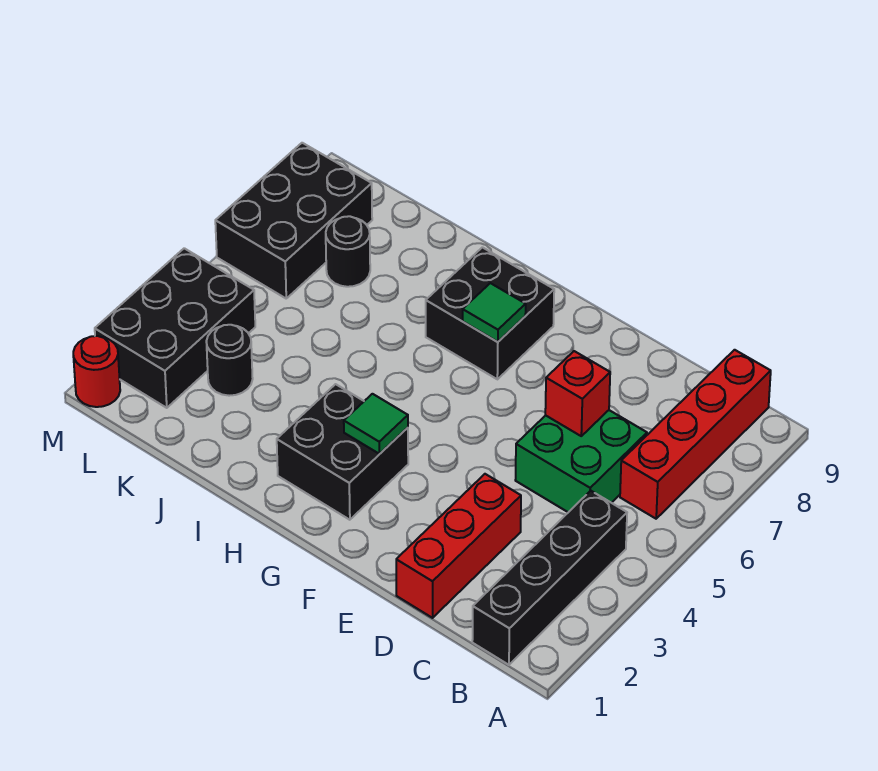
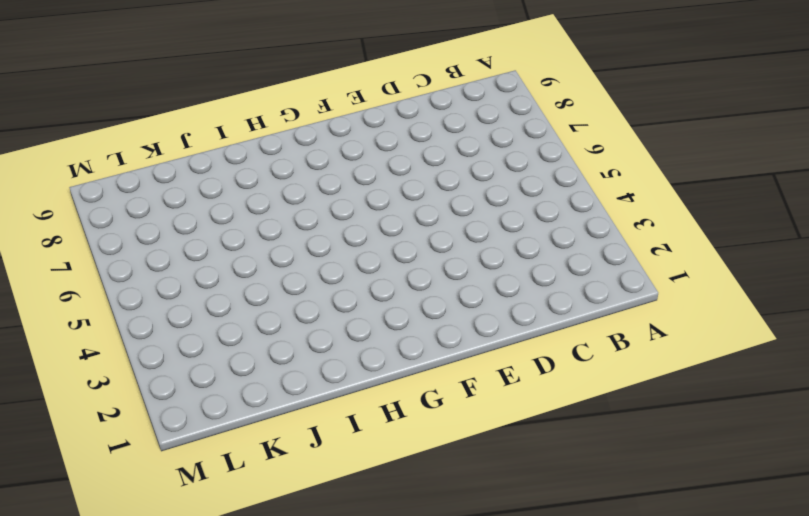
none -> black 1x4 brick [472,491,627,665]
none -> red 1x4 brick [620,350,771,519]
none -> green 2x2 brick [515,410,647,512]

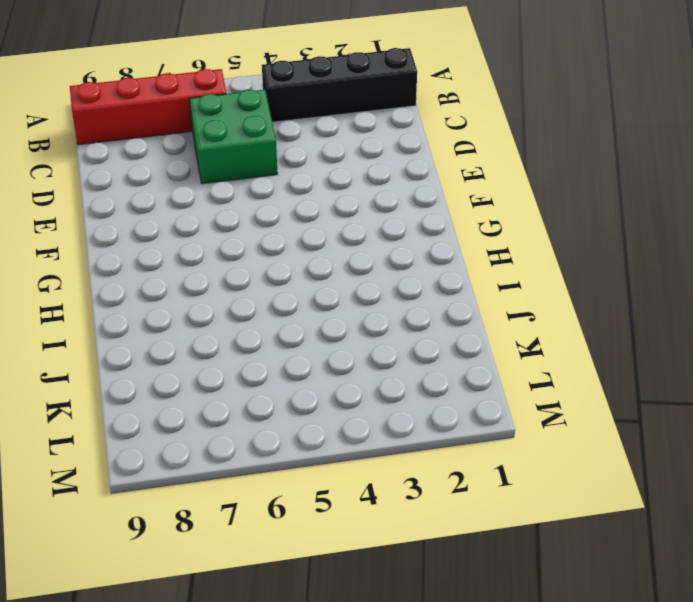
none -> red 1x3 brick [396,474,521,618]
none -> black 2x2 brick [277,384,408,520]
none -> black 2x2 brick [426,247,554,379]

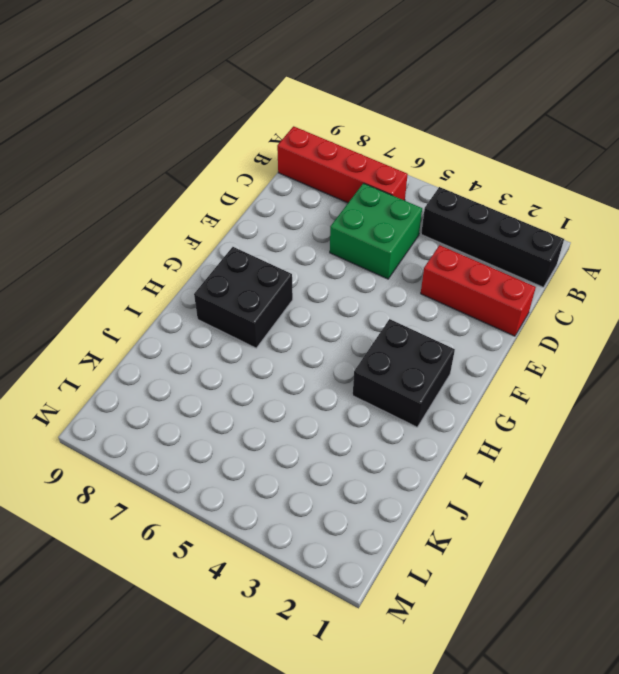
none -> black 1x1 round brick [206,325,253,396]
none -> black 1x1 round brick [326,216,370,287]
none -> black 2x3 brick [95,248,255,408]

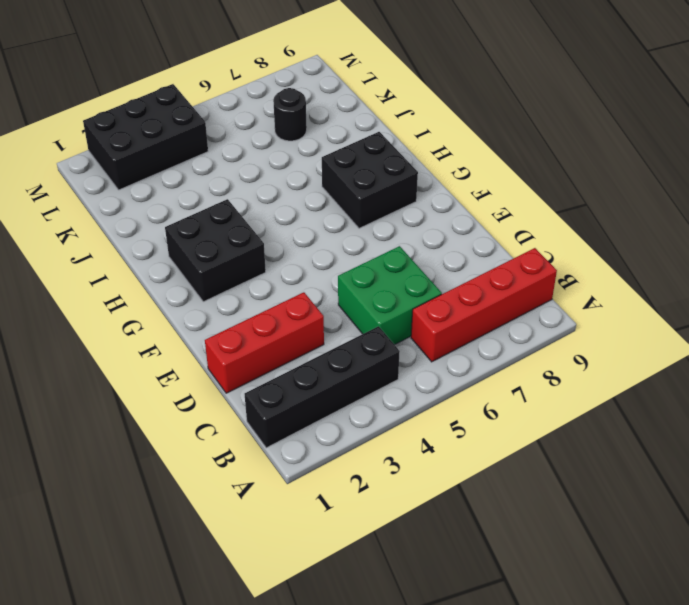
none -> black 1x1 round brick [206,325,253,396]
none -> black 2x3 brick [215,143,372,298]
none -> red 1x1 round brick [73,336,120,407]

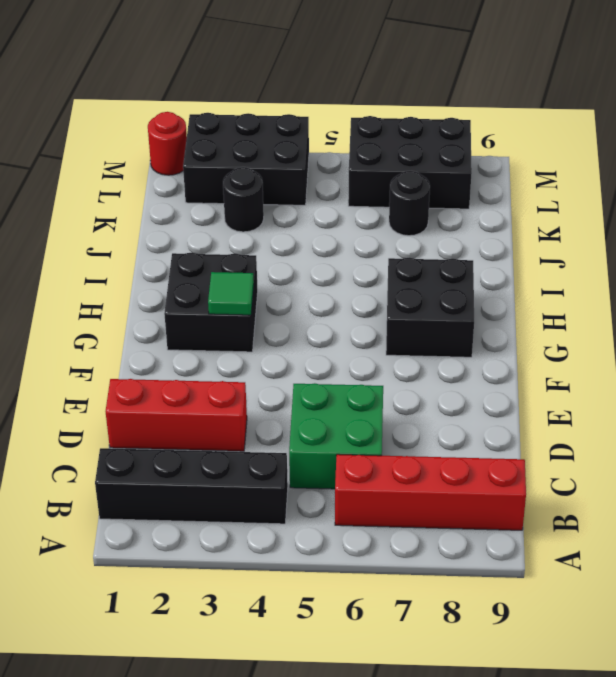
none -> red 1x1 brick [545,351,610,436]
none -> green 1x1 tile [463,283,526,342]

